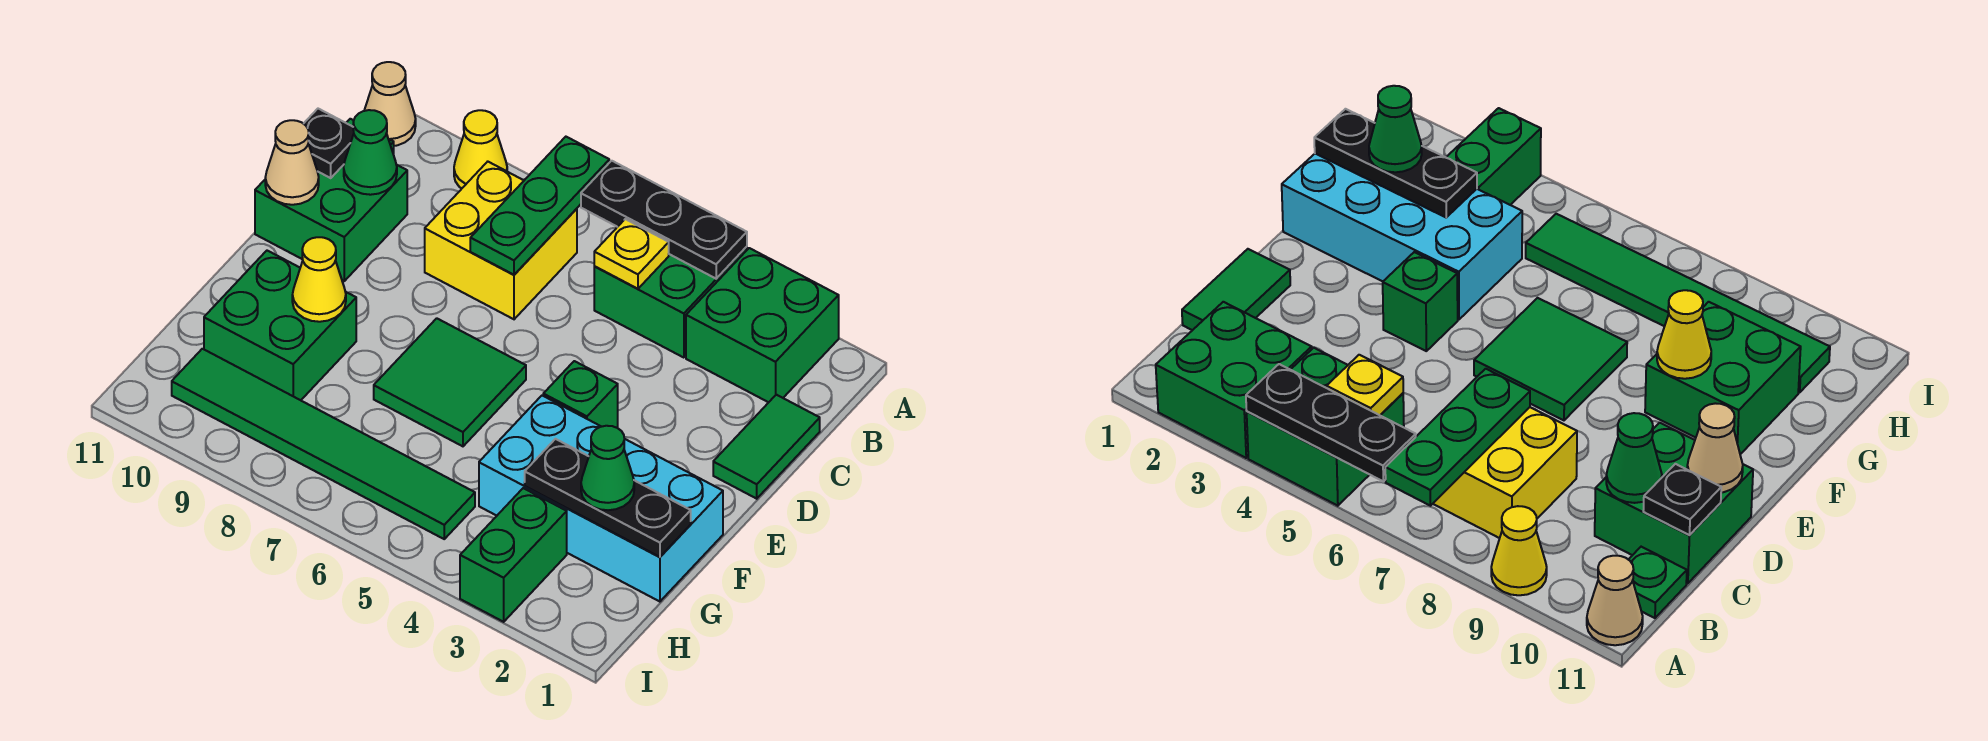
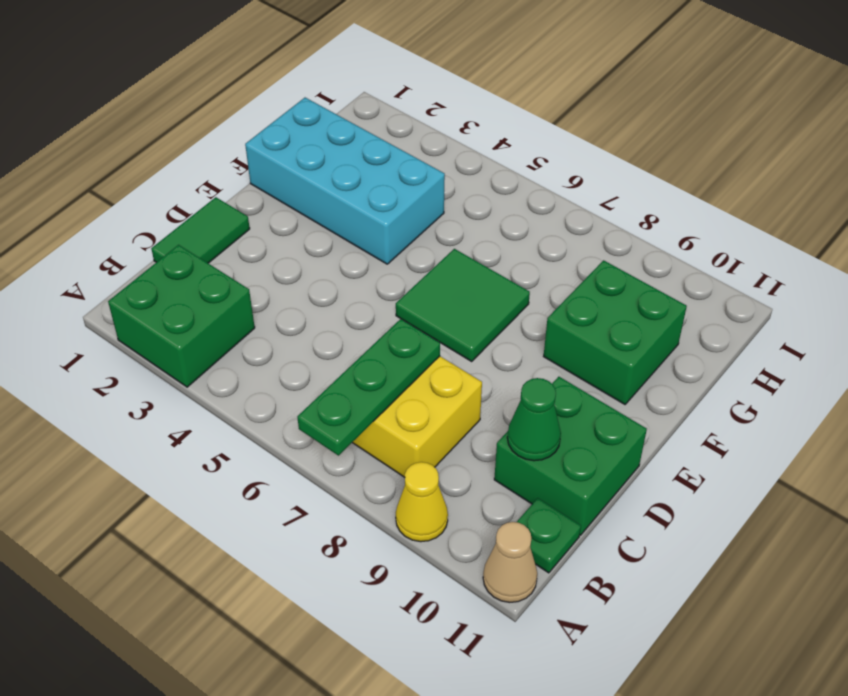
none -> green 2x2 brick [594,247,747,358]
none -> green 1x1 brick [543,361,618,428]
none -> green 1x2 brick [460,488,567,622]

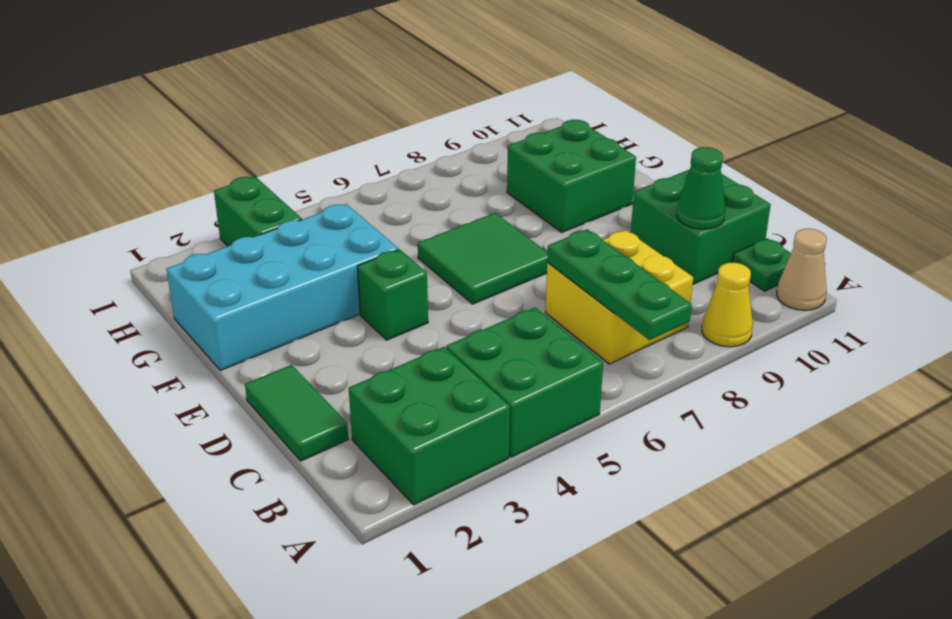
none -> green 1x6 tile [172,349,475,539]
none -> black 1x3 plate [581,161,747,279]
none -> yellow 1x1 plate [594,219,669,289]

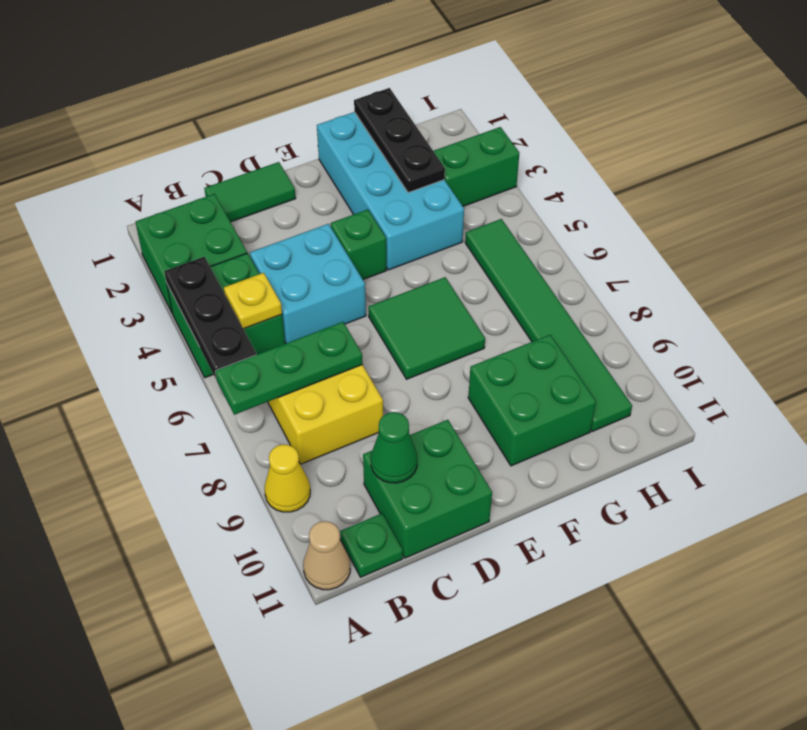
cyan 2x2 brick [250,224,366,343] -> none
none -> black 1x1 plate [304,109,354,178]
none -> tan 1x1 cone [265,120,319,205]
none -> yellow 1x1 cone [292,237,346,322]

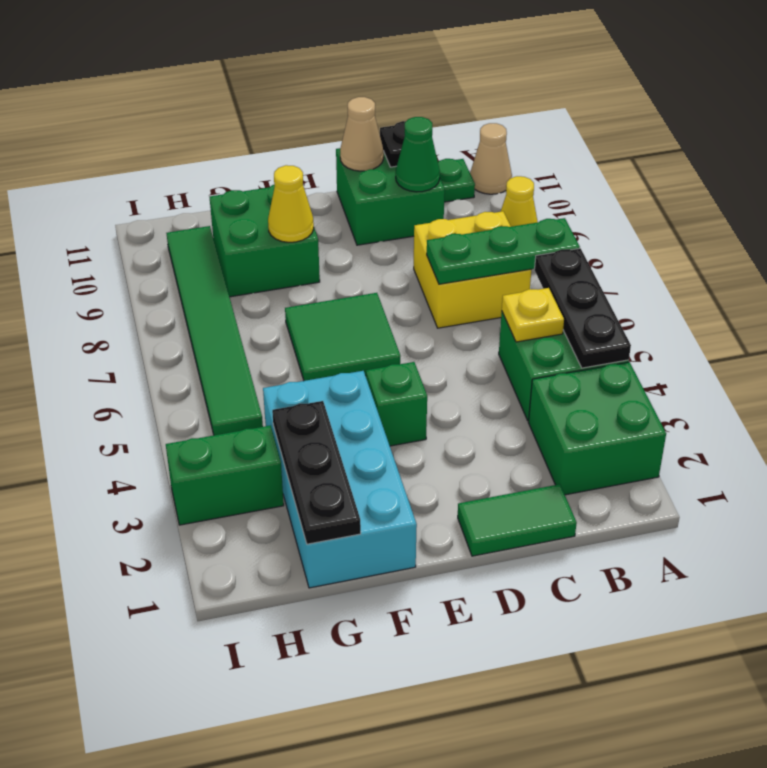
none -> green 1x1 cone [581,426,634,510]

